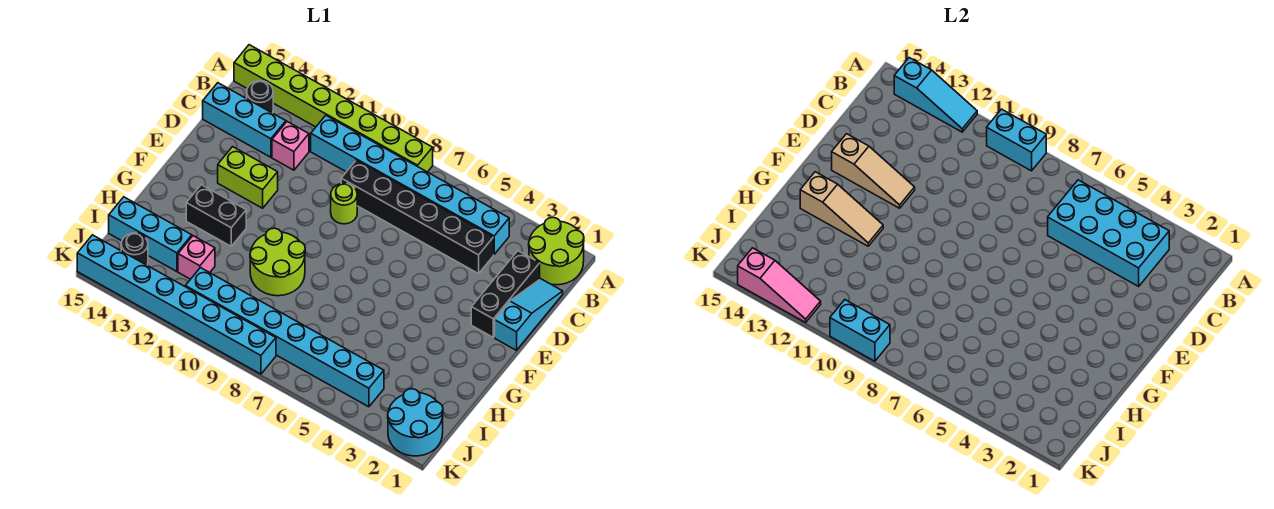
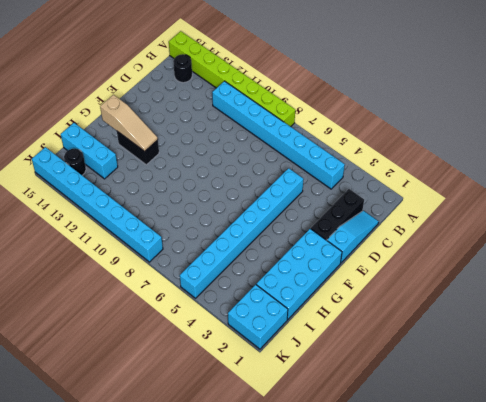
cyan 1x8 brick [180,168,303,298] -> cyan 1x8 brick turned to [185,268,384,407]
cyan 2x4 brick [256,229,342,320] -> cyan 2x4 brick turned to [1048,180,1169,286]
cyan 2x2 brick [228,285,288,349] -> cyan 2x2 round brick [388,389,443,456]
none -> lime 2x2 round brick [529,217,584,285]
none -> black 1x6 brick [341,160,494,274]
none -> pink 1x1 brick [272,122,309,170]

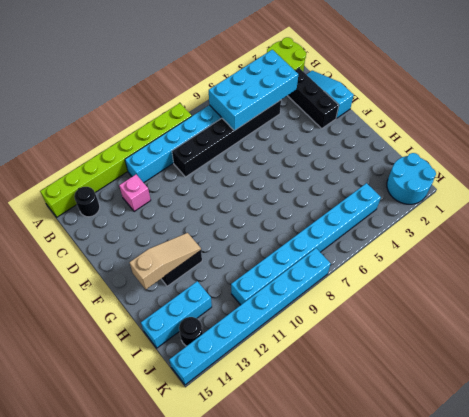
none -> cyan 1x3 brick [203,83,286,157]
none -> lime 1x1 round brick [331,183,357,224]
none -> lime 1x2 brick [218,147,278,208]

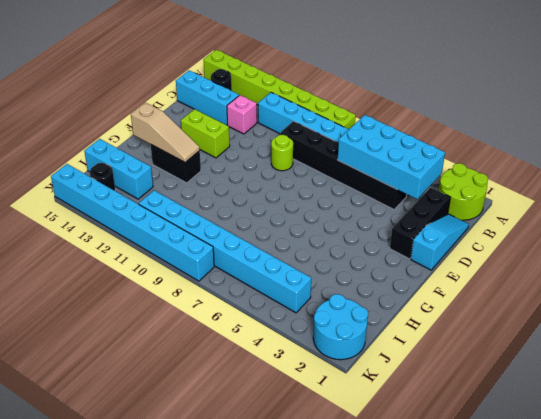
none -> lime 2x2 round brick [250,228,305,296]
none -> pink 1x1 brick [178,236,215,279]
none -> cyan 1x2 brick [987,109,1046,171]

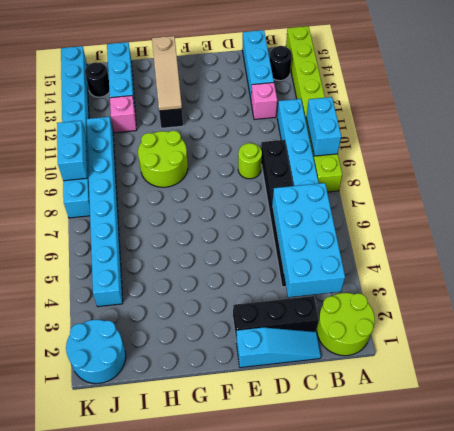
none -> lime 1x2 brick [218,147,278,208]
none -> cyan 1x3 slope [894,58,977,132]
none -> tan 1x3 slope [832,134,915,208]

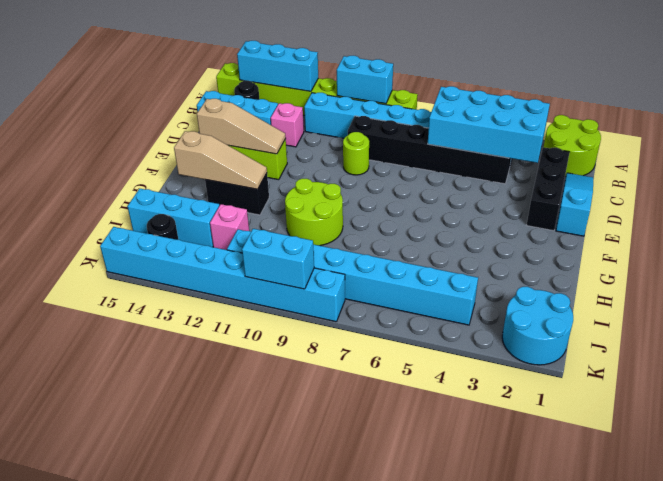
cyan 1x3 brick [237,41,318,91] -> cyan 1x3 slope [894,58,977,132]
none -> pink 1x3 slope [738,248,821,322]

